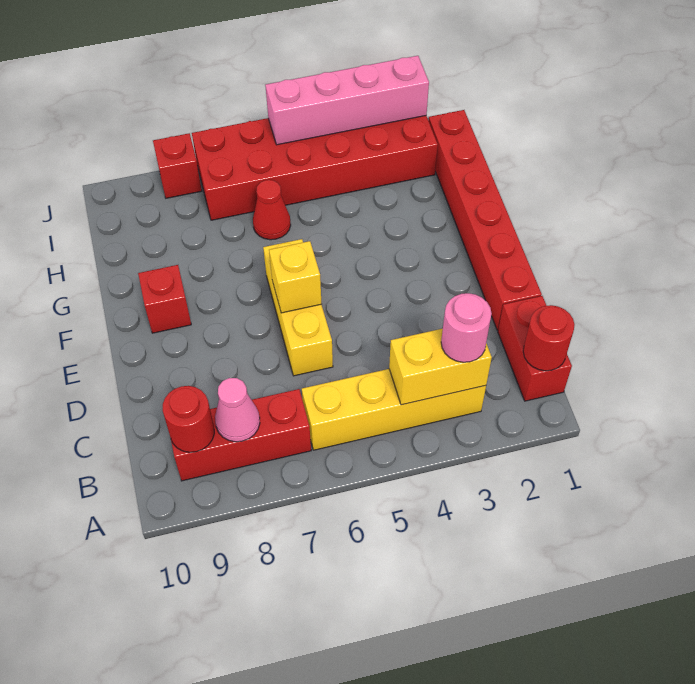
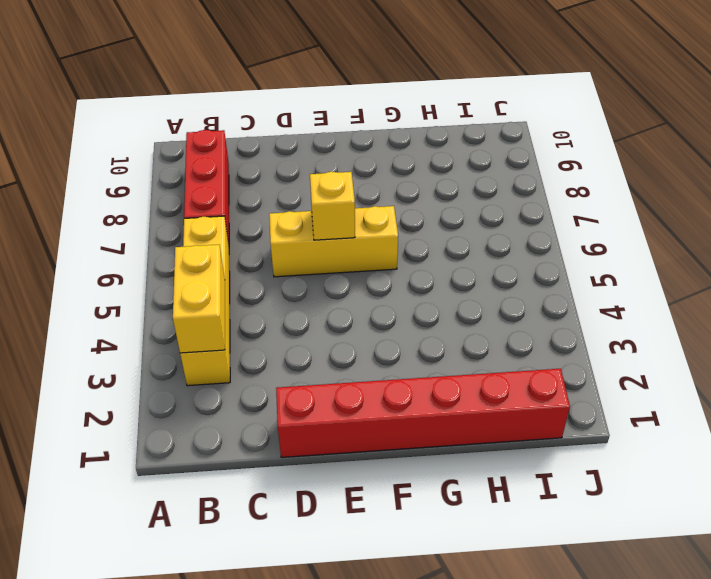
none -> red 1x2 brick [498,296,572,401]
none -> red 1x1 brick [138,265,191,333]
none -> red 1x1 cone [253,180,291,240]

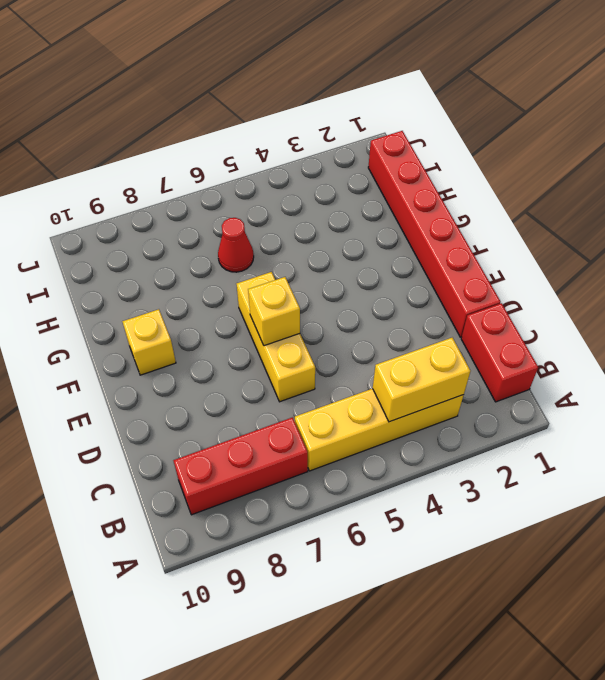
yellow 1x1 brick [122,309,176,375] -> red 1x1 brick [138,265,191,333]
none -> red 2x6 brick [192,116,438,220]
none -> red 1x1 brick [153,133,202,198]
none -> red 1x1 round brick [523,305,575,371]

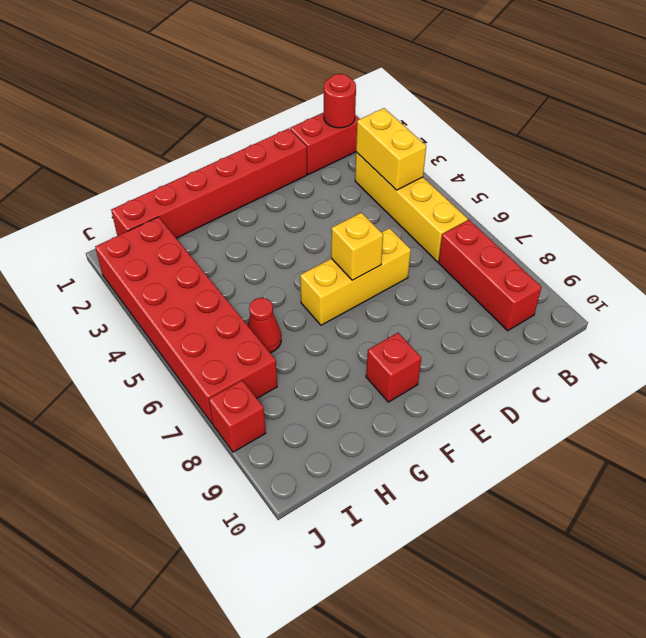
none -> pink 1x1 cone [215,378,260,442]
none -> red 1x1 round brick [163,386,214,452]
none -> pink 1x4 brick [265,56,429,145]

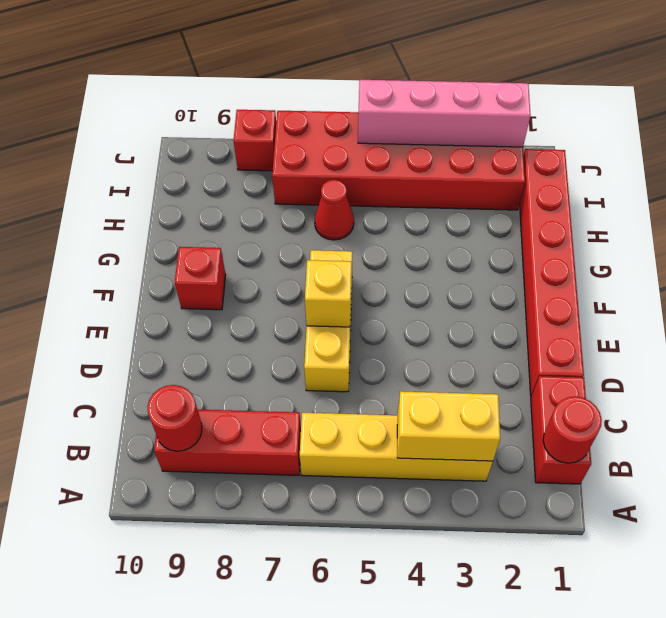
none -> pink 1x1 cone [215,378,260,442]
none -> pink 1x1 round brick [441,293,492,362]

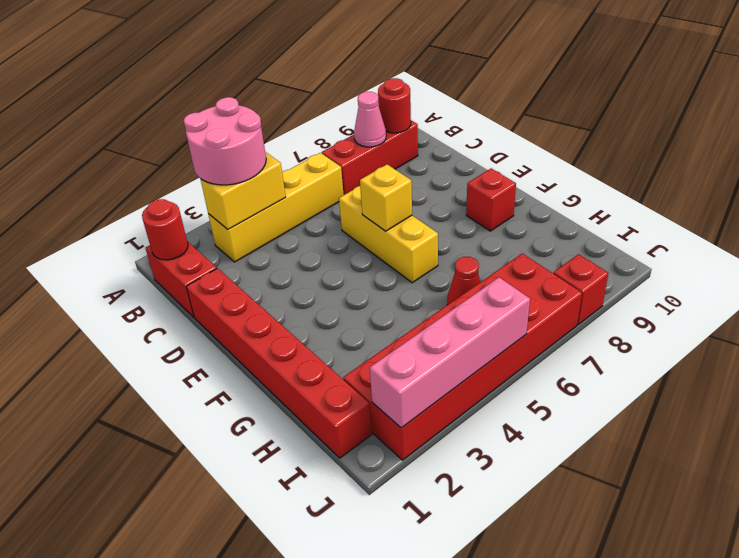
pink 2x2 round brick [184,97,266,185] -> pink 1x1 round brick [441,293,492,362]

